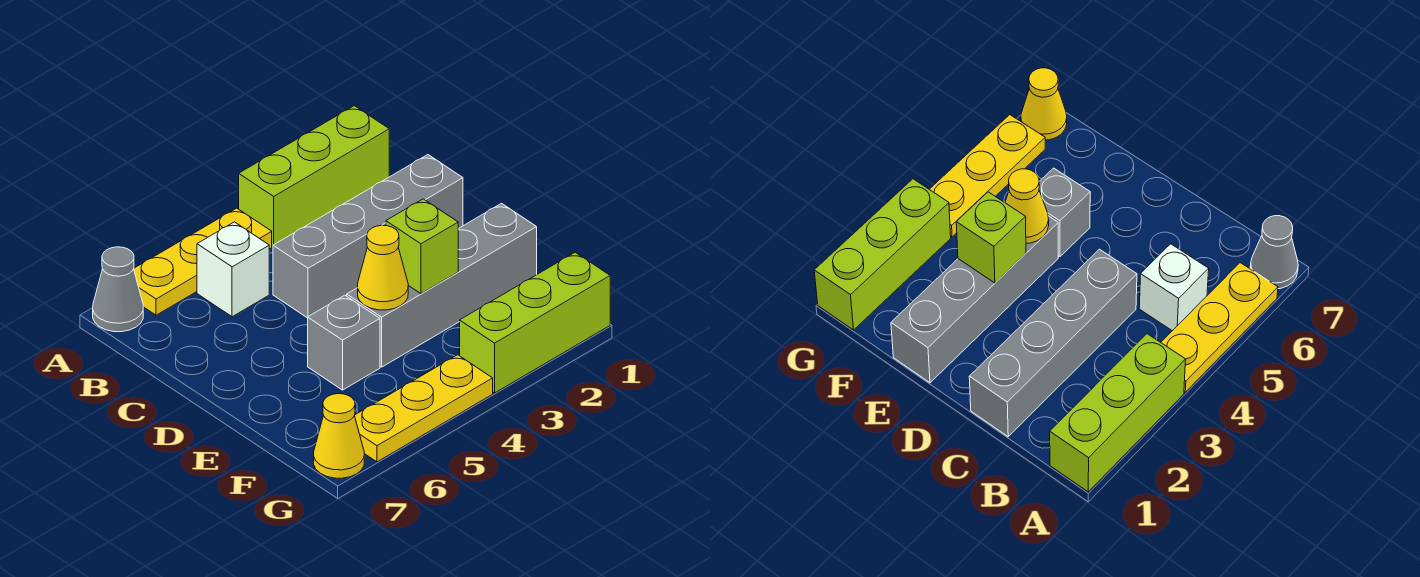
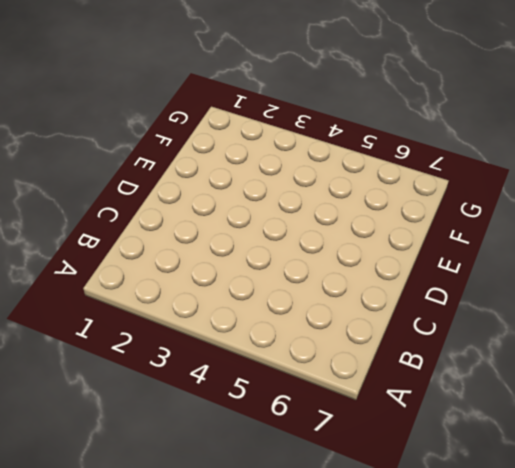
none -> lime 1x3 brick [239,106,389,246]
none -> yellow 1x3 plate [134,208,272,315]
none -> grey 1x1 cone [93,247,143,332]

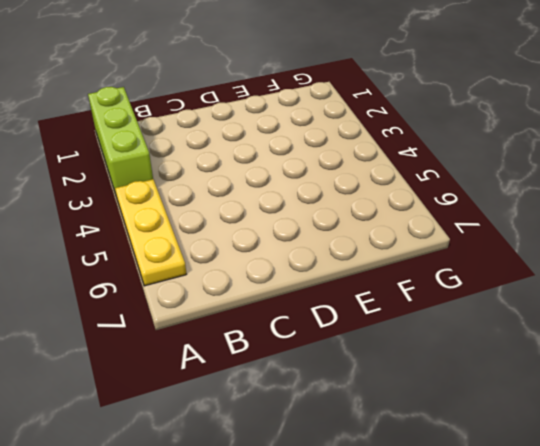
none -> grey 1x1 cone [93,247,143,332]
none -> white 1x1 brick [197,222,269,317]
none -> grey 1x4 brick [273,155,463,318]

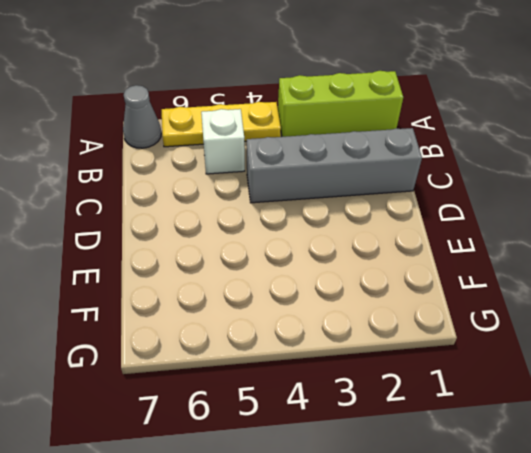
none -> grey 1x4 brick [347,203,537,367]
none -> grey 1x1 brick [308,295,380,390]
none -> lime 1x3 brick [460,252,610,393]

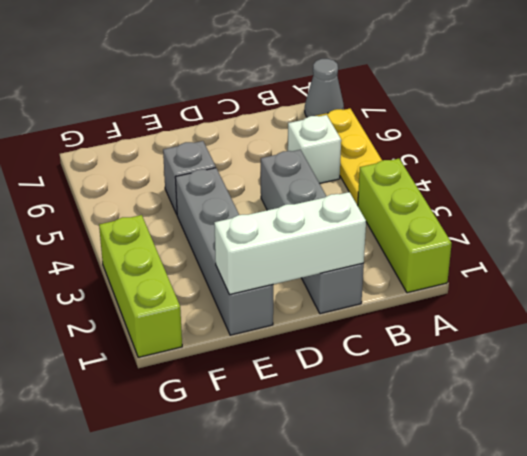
white 1x3 brick [214,192,366,295] -> none
none -> yellow 1x3 plate [354,355,493,462]
none -> yellow 1x1 cone [314,394,364,478]
none -> lime 1x1 brick [386,199,458,294]

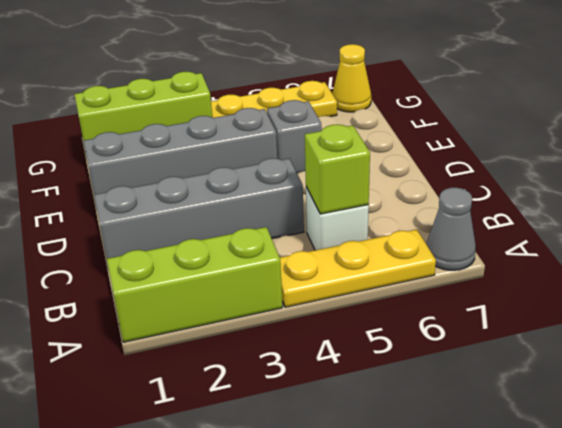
lime 1x1 brick [305,124,370,214] -> lime 1x1 brick moved to [386,199,458,294]
none -> yellow 1x1 cone [358,225,408,310]

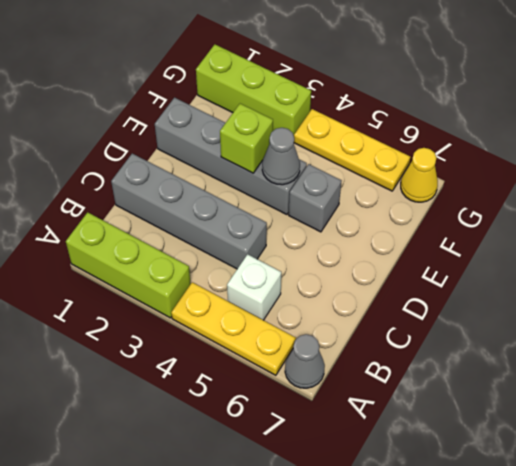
grey 1x1 cone [262,128,300,185] -> yellow 1x1 cone [358,225,408,310]

